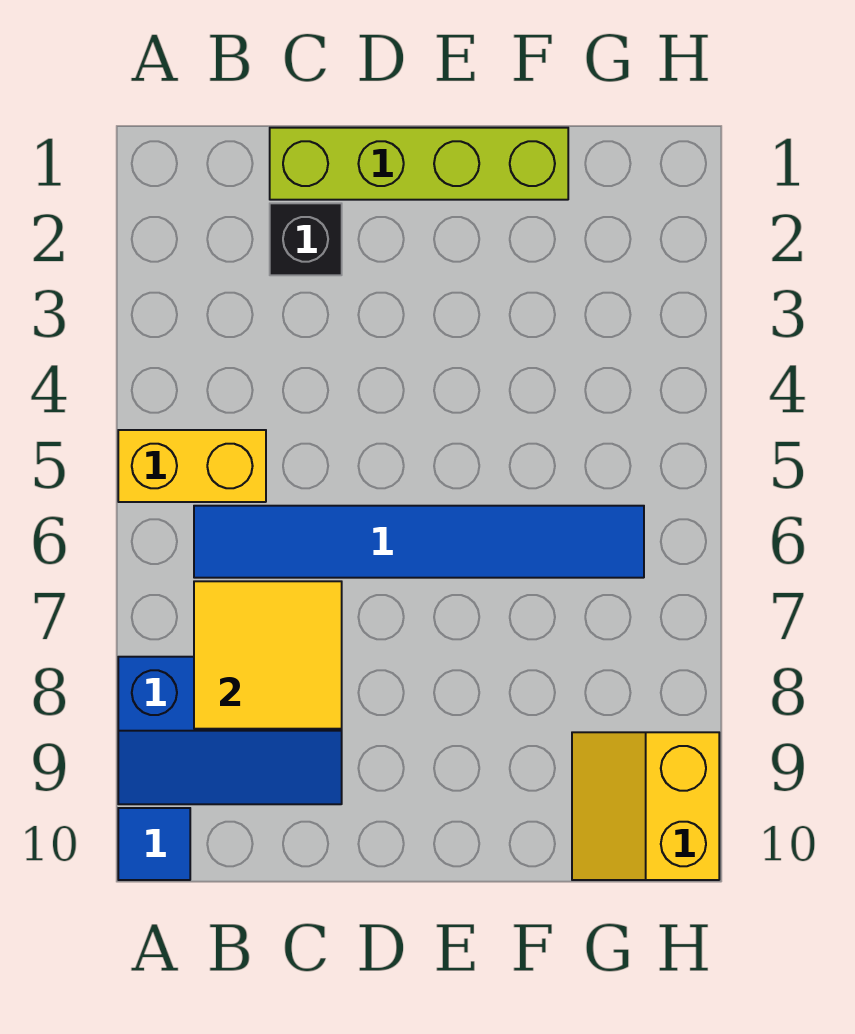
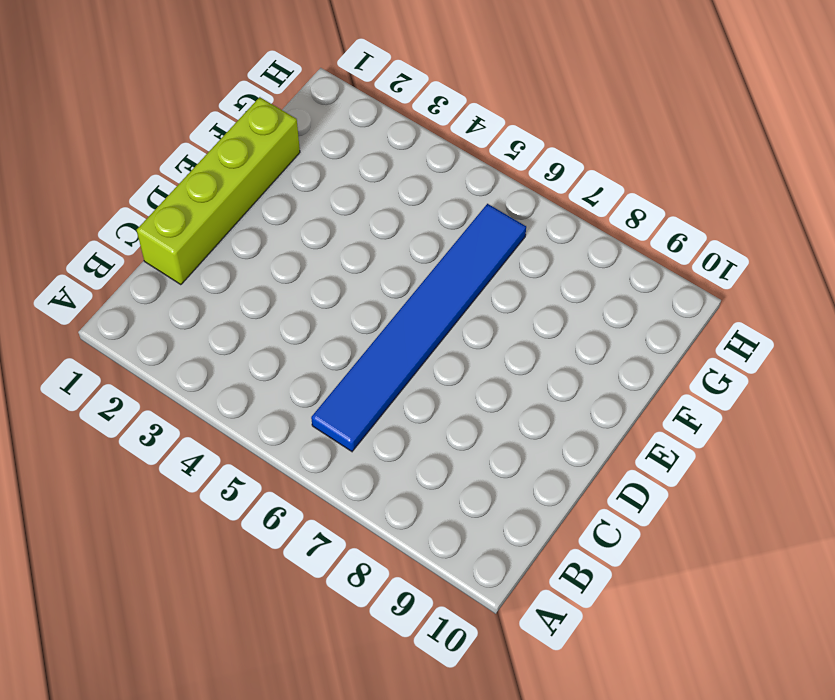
none -> yellow 1x2 brick [118,430,266,502]
none -> blue 2x3 slope [118,657,342,804]

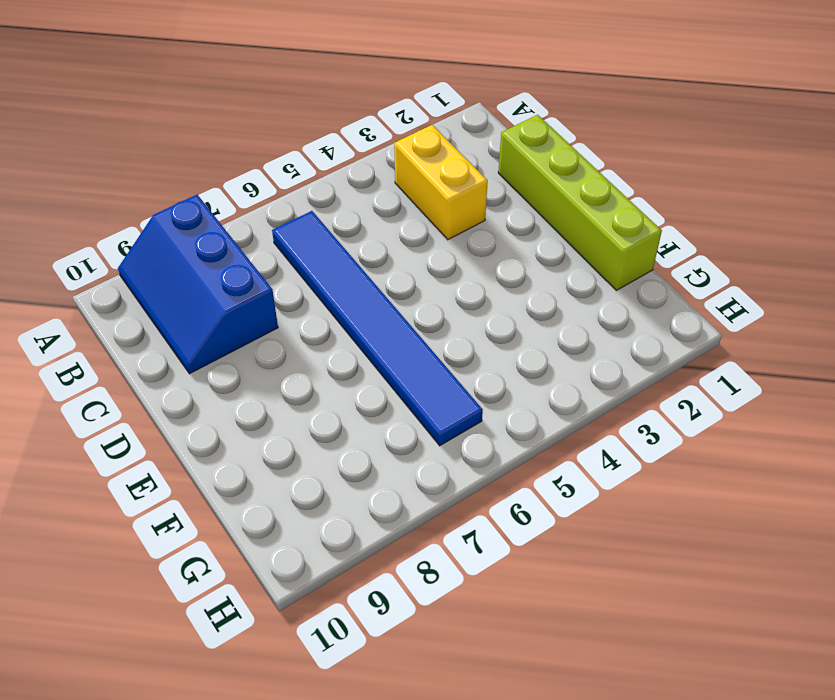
yellow 1x2 brick [394,125,488,240] -> yellow 1x2 brick moved to [118,430,266,502]
none -> blue 1x1 tile [118,808,190,880]
none -> black 1x1 brick [270,203,342,275]

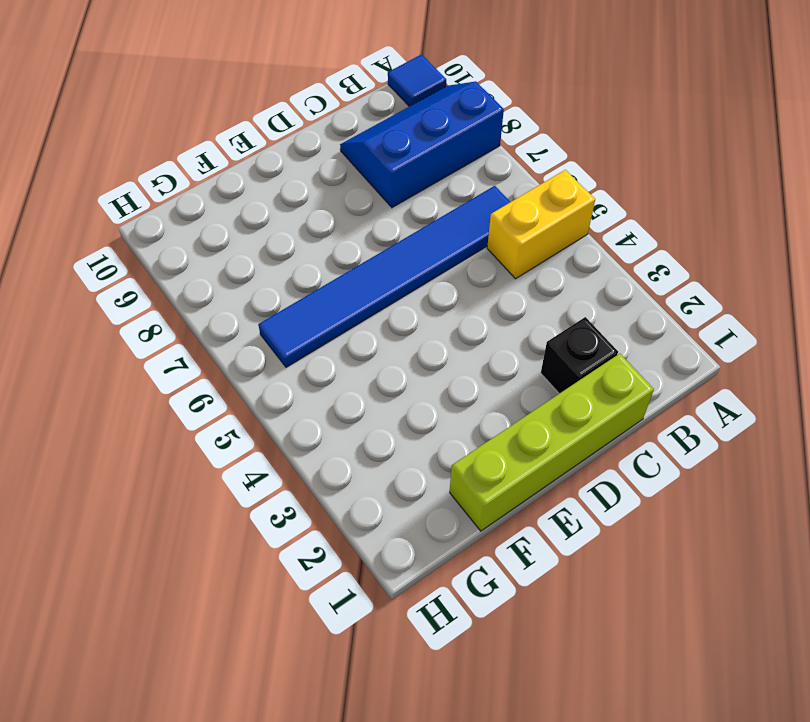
none -> yellow 2x2 slope [572,732,719,880]
none -> yellow 2x2 tile [194,581,342,729]

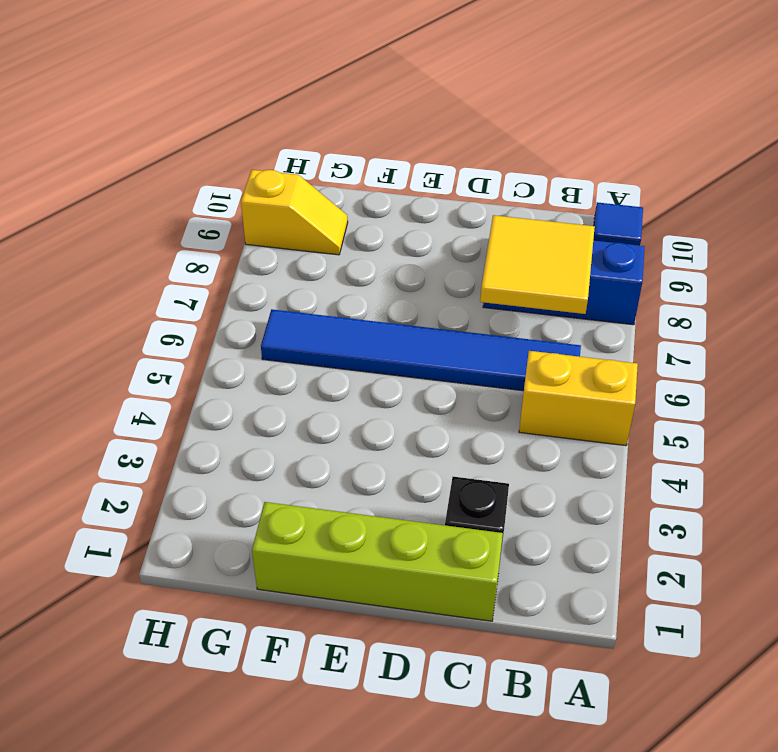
yellow 1x2 slope [241,170,348,255] -> yellow 2x2 slope [572,732,719,880]

